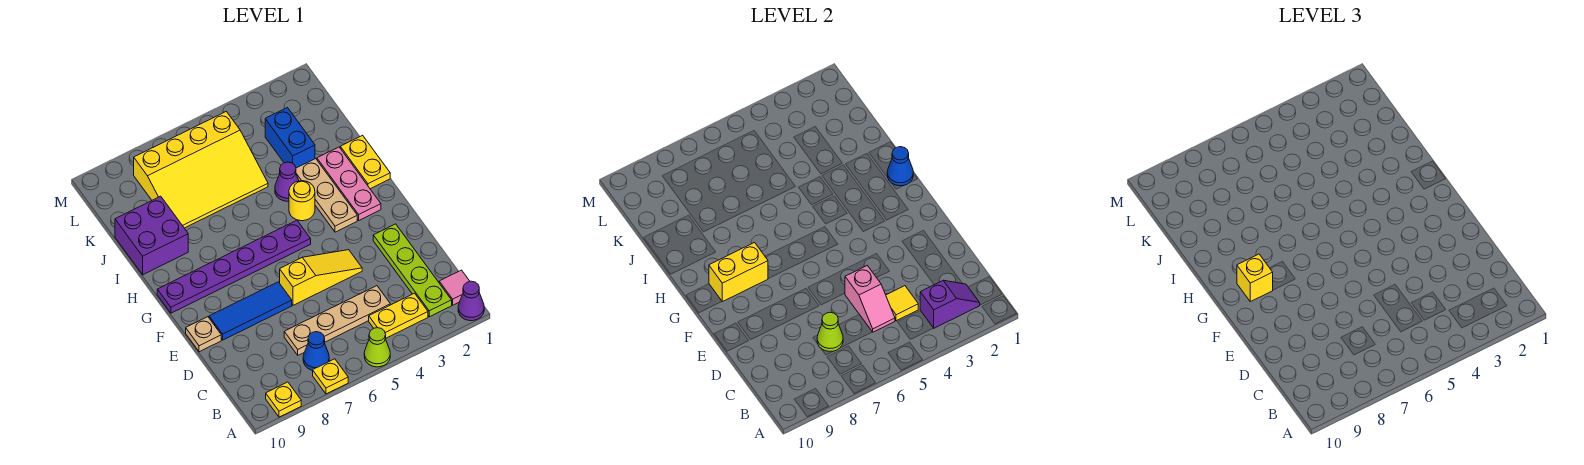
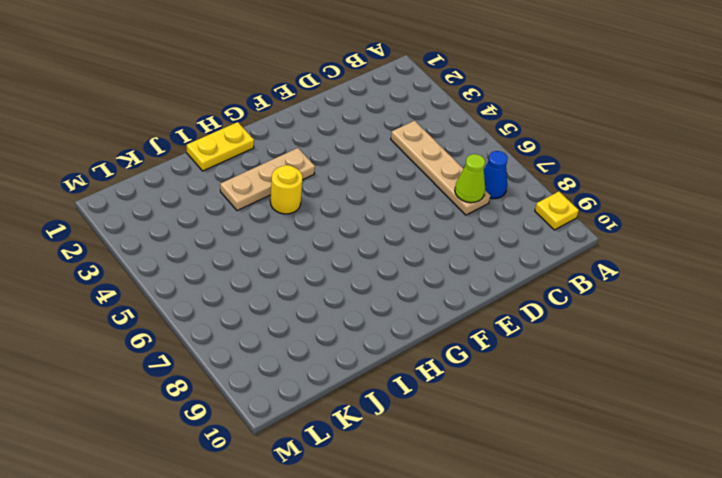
none -> purple 1x1 cone [458,281,484,321]
none -> lime 1x1 cone [364,328,390,367]
none -> yellow 1x1 plate [313,359,348,394]

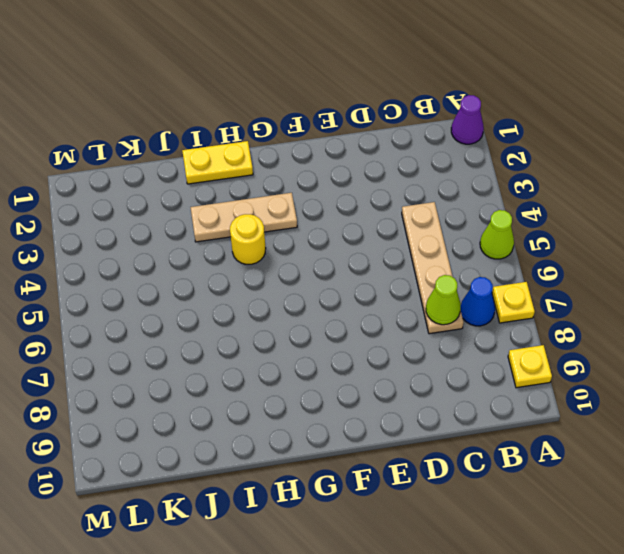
none -> pink 1x1 tile [439,270,470,305]
none -> lime 1x4 plate [373,224,452,317]
none -> yellow 1x2 plate [369,293,428,339]

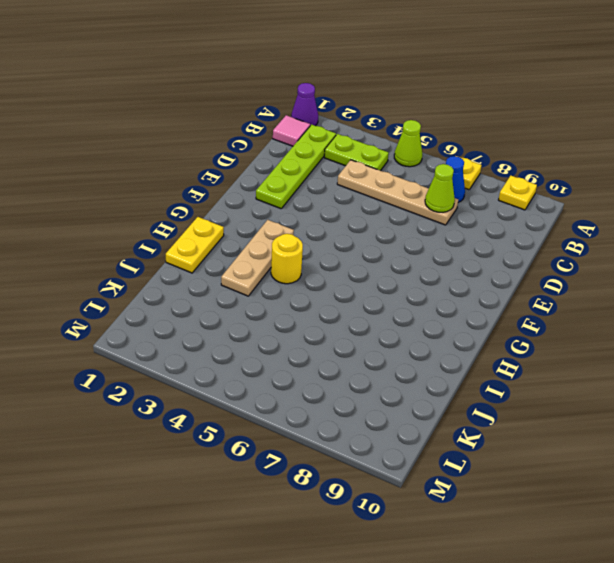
lime 1x2 plate [324,134,389,171] -> yellow 1x2 plate [369,293,428,339]
none -> yellow 1x3 slope [280,250,362,305]
none -> blue 1x3 tile [209,282,292,340]
none -> tan 1x1 plate [186,317,221,352]

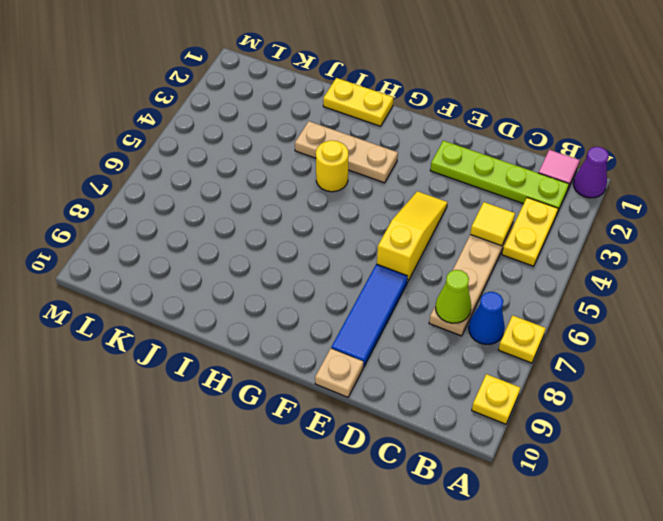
none -> lime 1x1 cone [364,328,390,367]
none -> pink 1x3 plate [317,147,381,220]
none -> purple 1x6 plate [157,220,311,313]

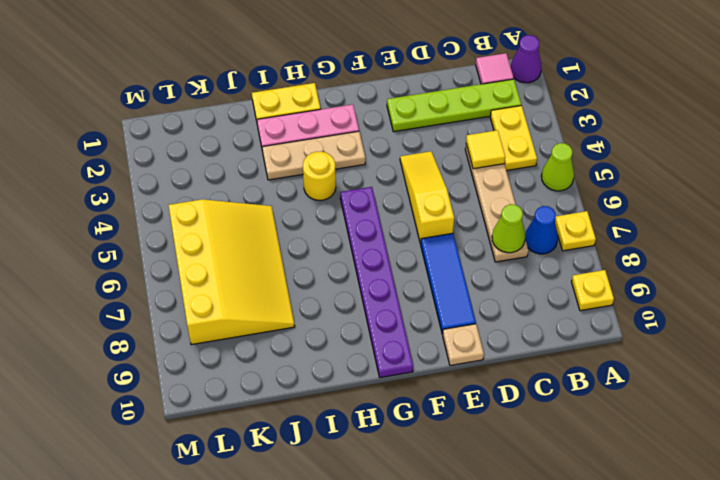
none -> purple 1x1 cone [275,162,299,201]
none -> purple 2x2 brick [115,196,188,275]
none -> blue 1x2 brick [265,108,315,168]

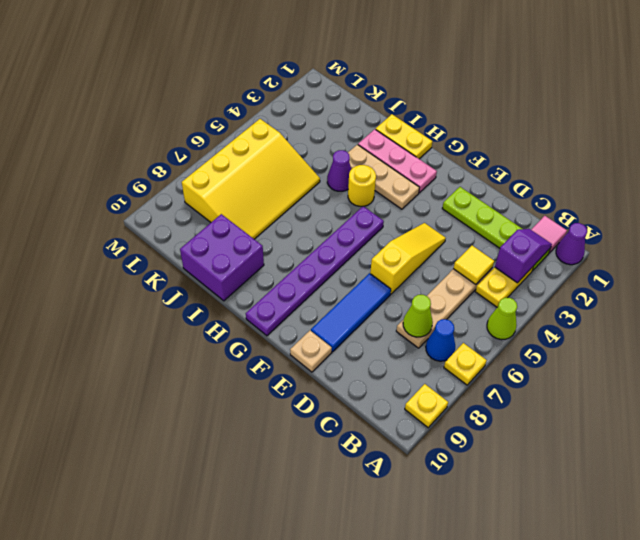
none -> blue 1x2 brick [265,108,315,168]
none -> pink 1x2 slope [845,266,895,332]
none -> yellow 1x2 brick [709,243,768,302]

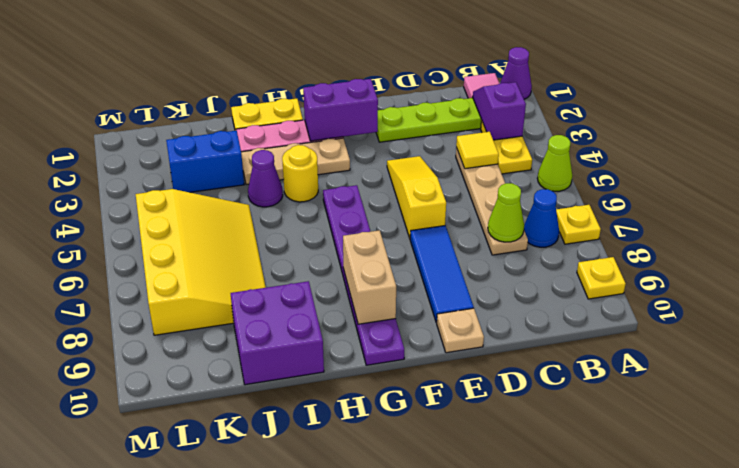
purple 1x2 brick [303,79,378,141] -> none
tan 1x2 brick [343,230,396,324] -> yellow 1x2 brick [709,243,768,302]
none -> pink 1x2 slope [845,266,895,332]
none -> blue 1x1 cone [887,147,913,186]
none -> yellow 1x1 brick [1237,254,1273,302]

